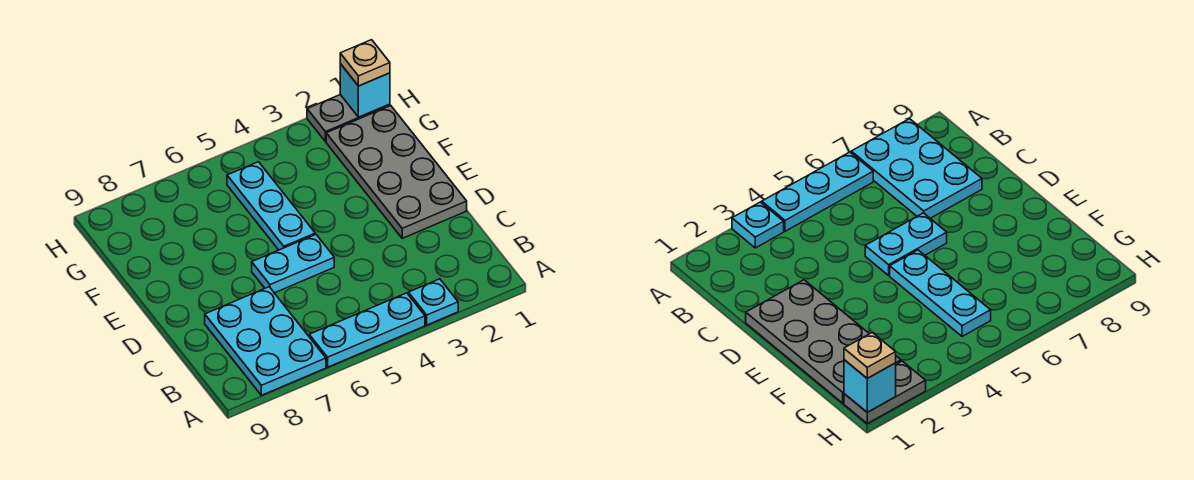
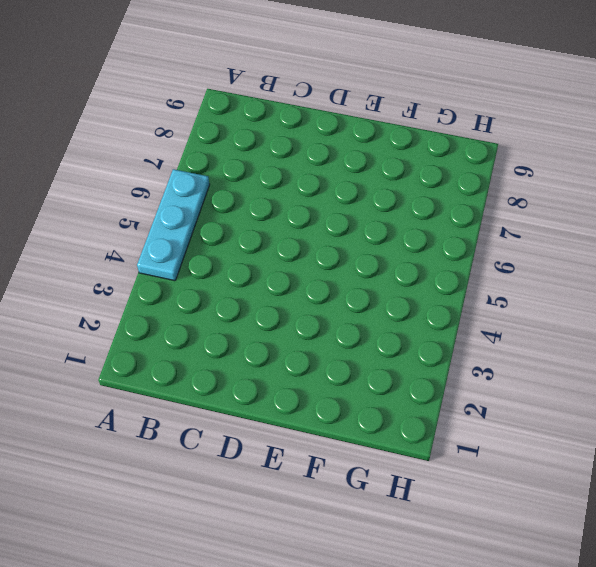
none -> cyan 1x1 plate [408,279,458,325]
none -> cyan 2x3 plate [205,287,326,395]

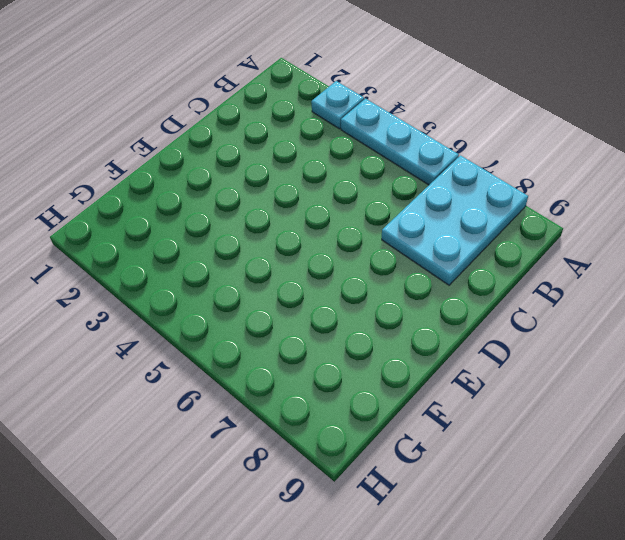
none -> grey 2x4 plate [326,106,467,238]
none -> cyan 1x2 plate [252,234,334,293]

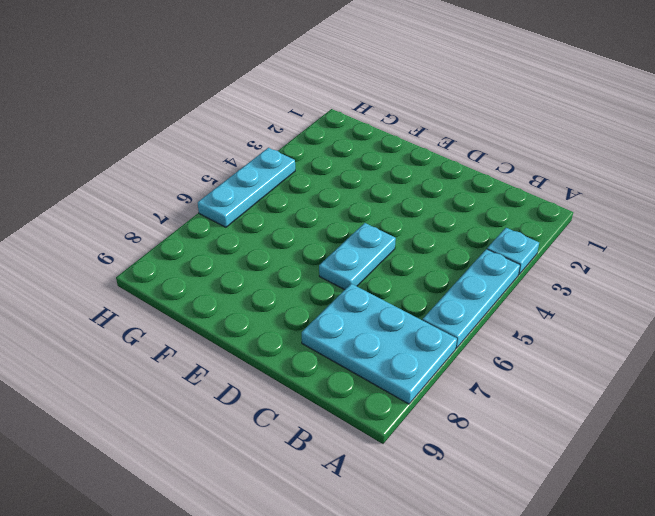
cyan 1x3 plate [198,148,295,227] -> cyan 1x3 plate turned to [227,162,315,250]
none -> grey 2x4 plate [326,106,467,238]
none -> grey 1x2 plate [307,95,390,142]

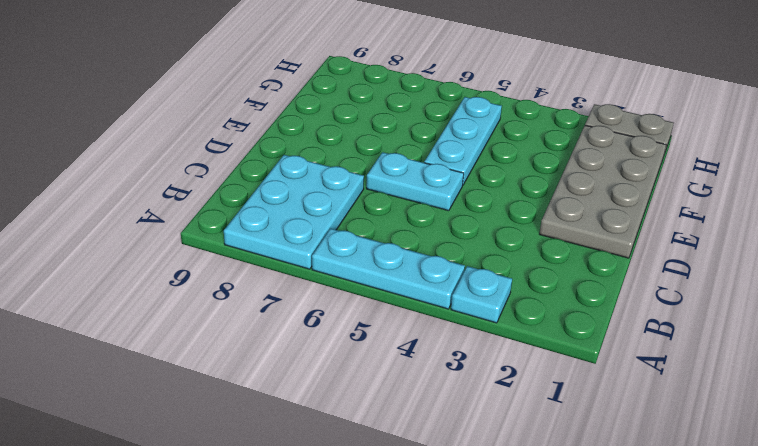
none -> cyan 1x1 brick [340,64,390,117]
none -> tan 1x1 plate [340,40,390,86]

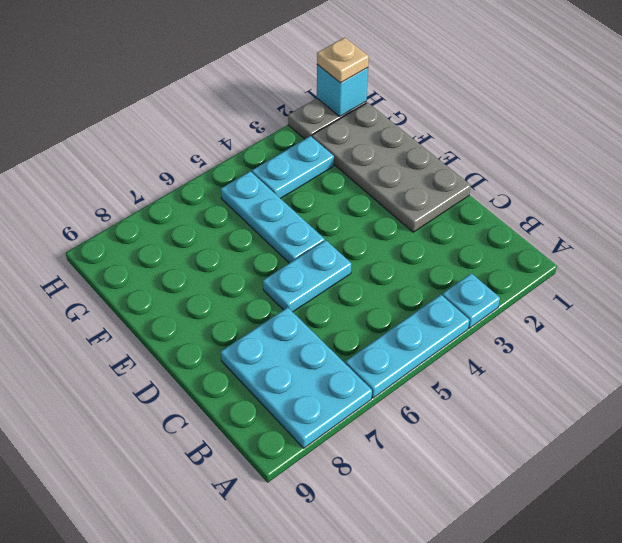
cyan 1x2 plate [252,136,334,199] -> none

